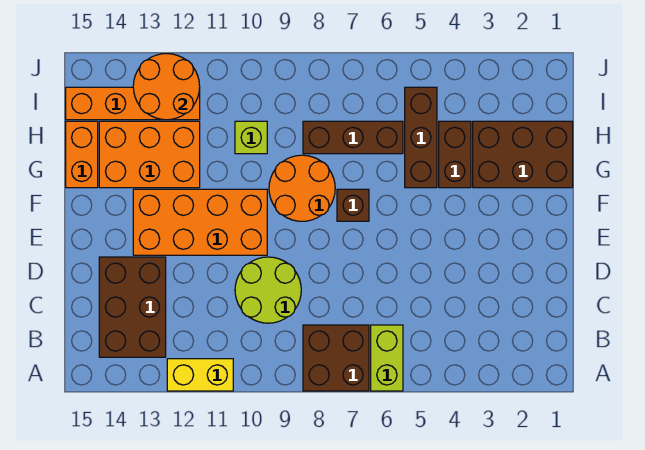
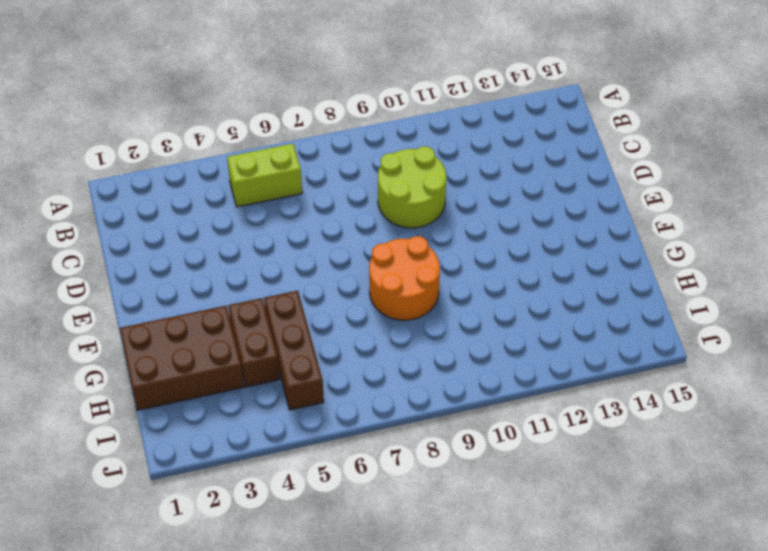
lime 1x2 brick [227,144,302,207] -> lime 1x2 brick turned to [371,325,403,391]
none -> brown 2x2 brick [303,325,369,391]
none -> yellow 1x2 brick [167,359,233,391]
none -> brown 2x3 brick [99,257,166,357]

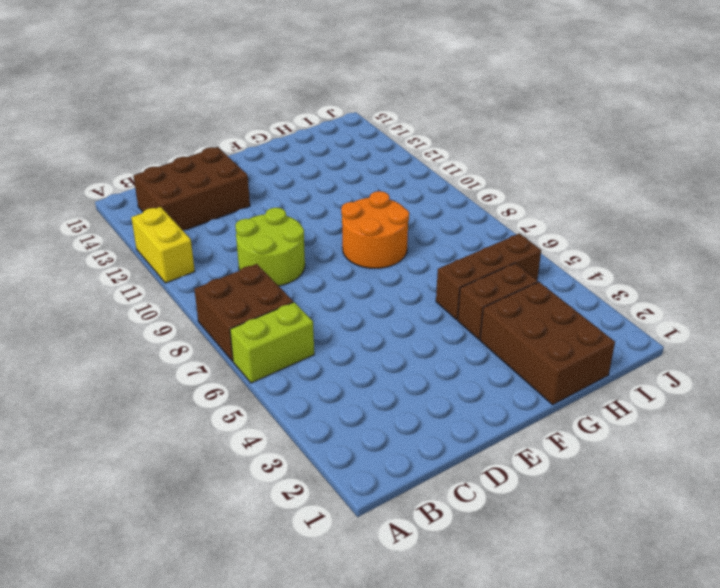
none -> orange 2x4 brick [133,189,267,255]
none -> brown 1x1 brick [337,189,369,221]
none -> orange 2x3 brick [99,121,200,188]

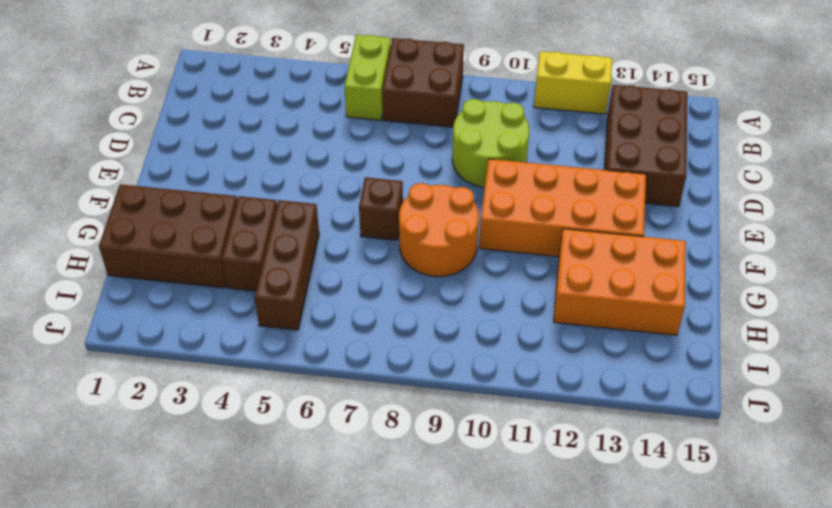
none -> orange 1x2 brick [66,121,98,188]
none -> brown 1x3 brick [303,121,403,154]
none -> lime 1x1 brick [235,121,267,154]

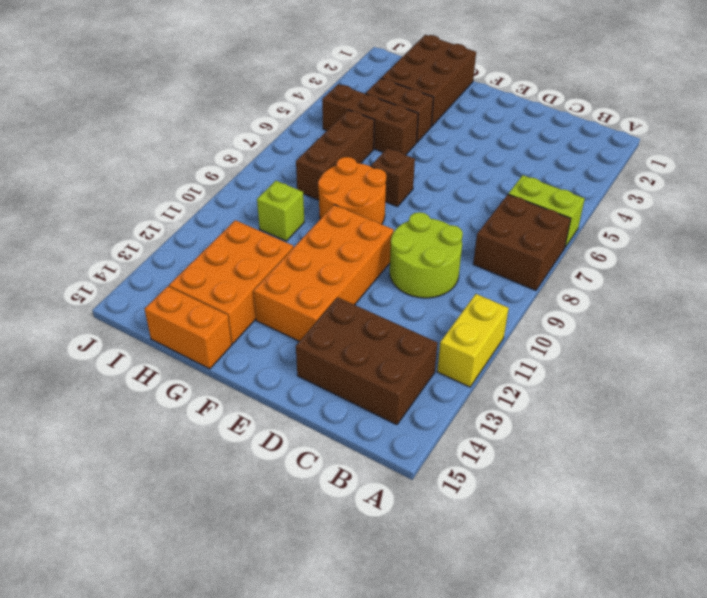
none -> orange 1x4 brick [66,87,200,120]
none -> orange 2x2 round brick [133,54,200,120]

